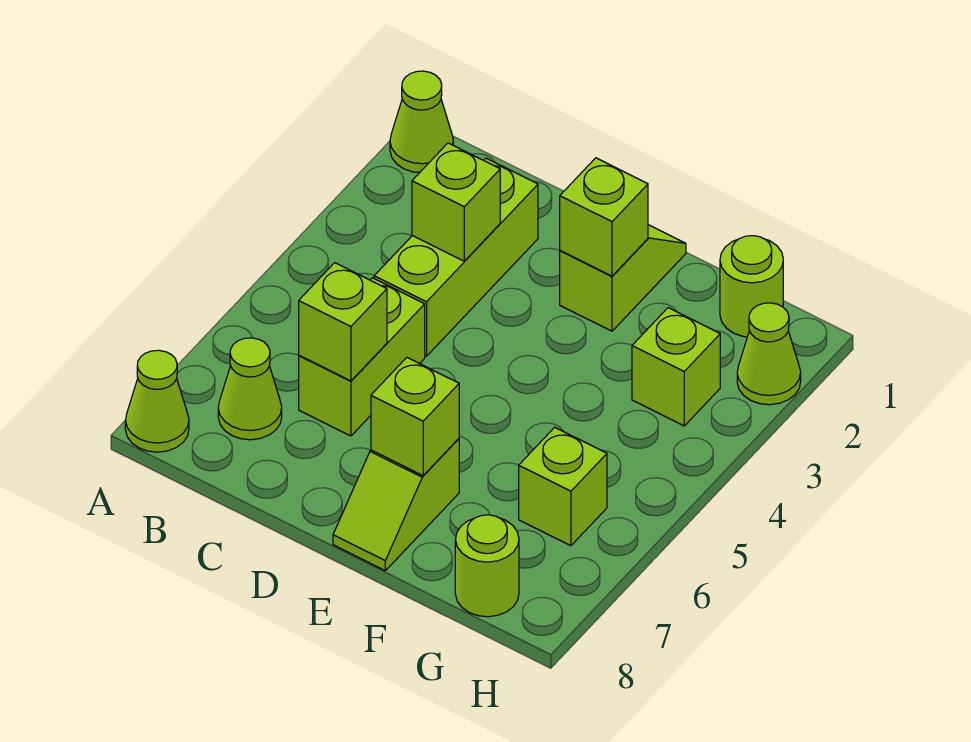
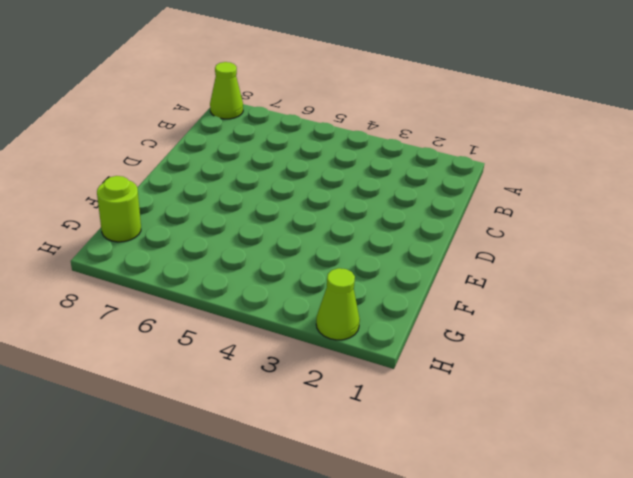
none -> lime 1x1 cone [390,71,453,173]
none -> lime 1x1 cone [218,338,282,440]
none -> lime 1x3 brick [374,158,538,356]

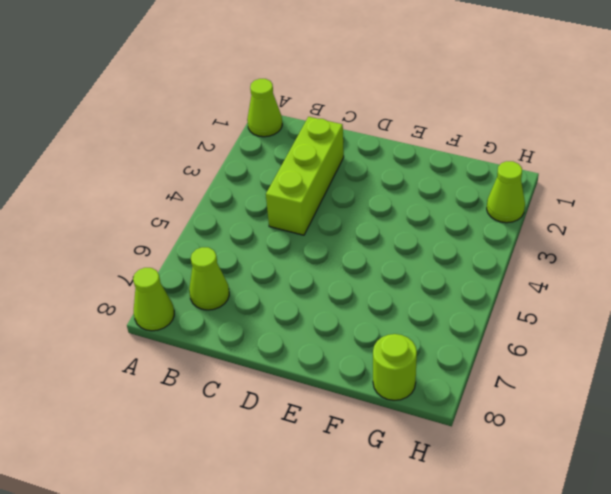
none -> lime 1x2 brick [299,278,425,436]
none -> lime 1x2 slope [560,225,686,331]
none -> lime 1x2 slope [333,439,459,570]

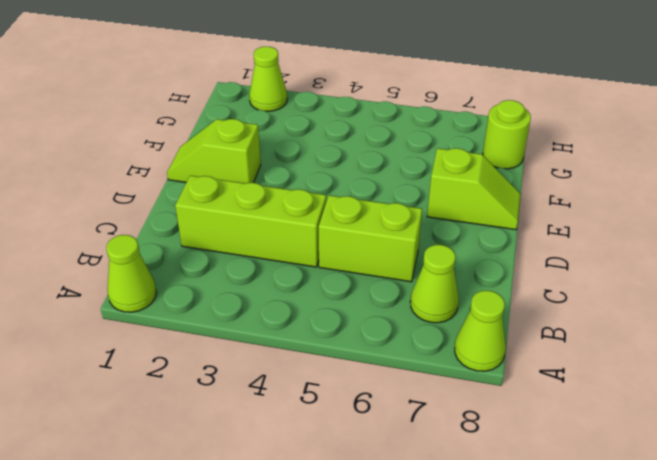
none -> lime 1x1 round brick [720,236,783,337]
none -> lime 1x1 brick [632,308,720,426]
none -> lime 1x1 brick [519,427,607,546]

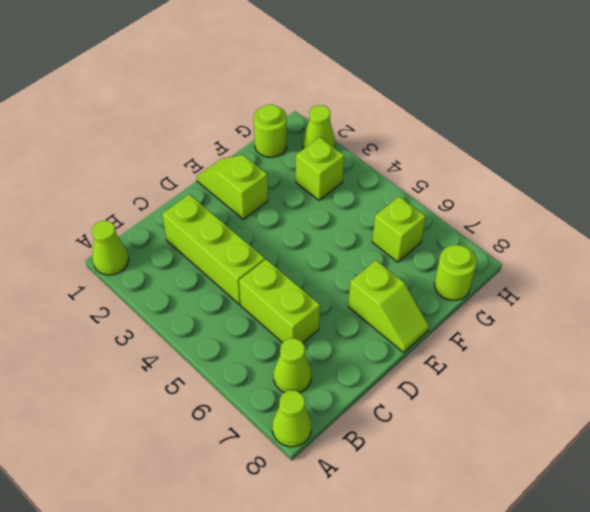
none -> lime 1x1 brick [412,143,500,261]
none -> lime 1x1 brick [299,263,387,381]
none -> lime 1x1 brick [560,158,648,276]

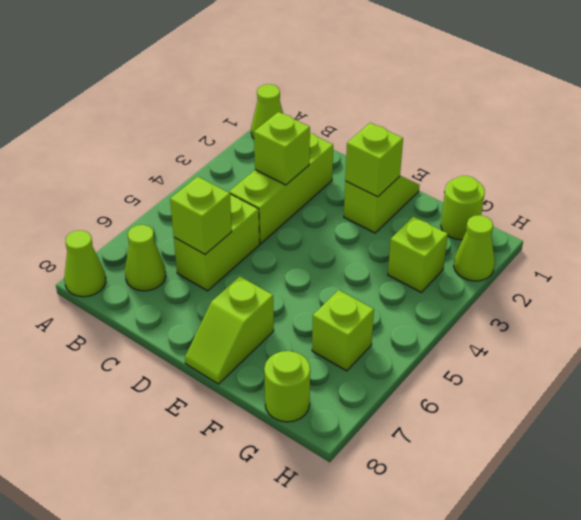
none -> lime 1x1 brick [371,358,459,476]

